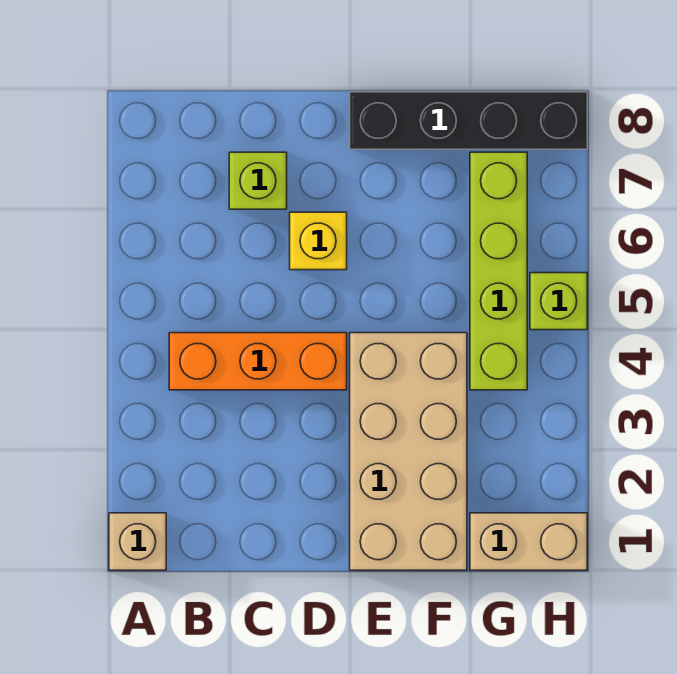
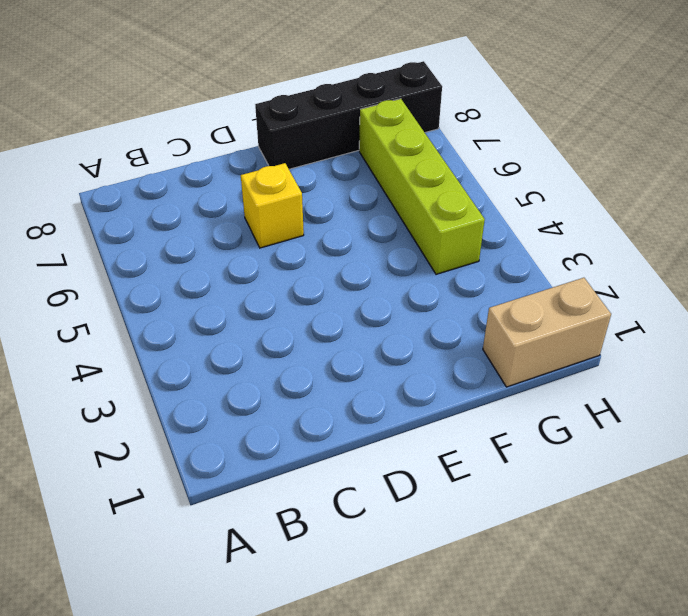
none -> tan 1x1 brick [109,513,166,570]
none -> orange 1x3 brick [169,333,347,390]

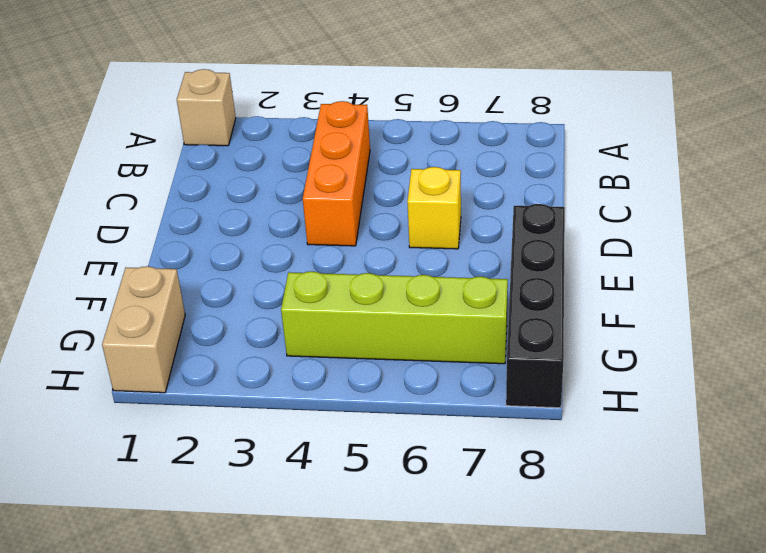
none -> lime 1x1 brick [229,152,287,209]
none -> tan 2x4 brick [350,333,467,570]

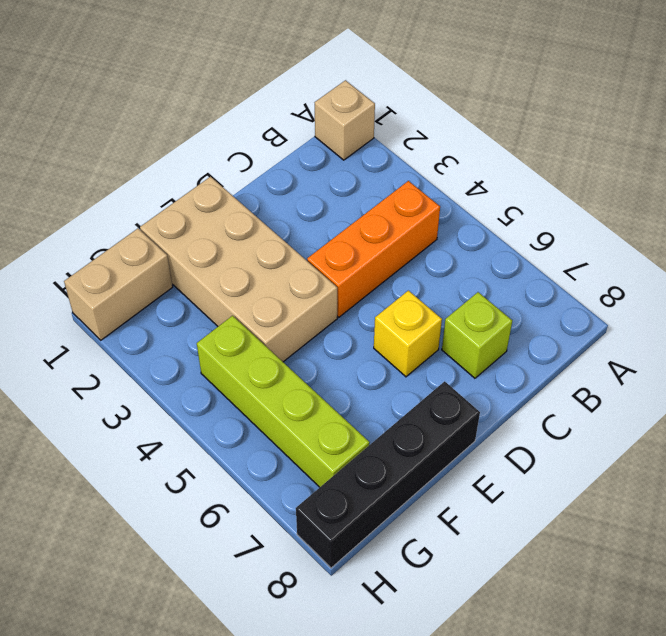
none -> lime 1x1 brick [530,273,587,330]

